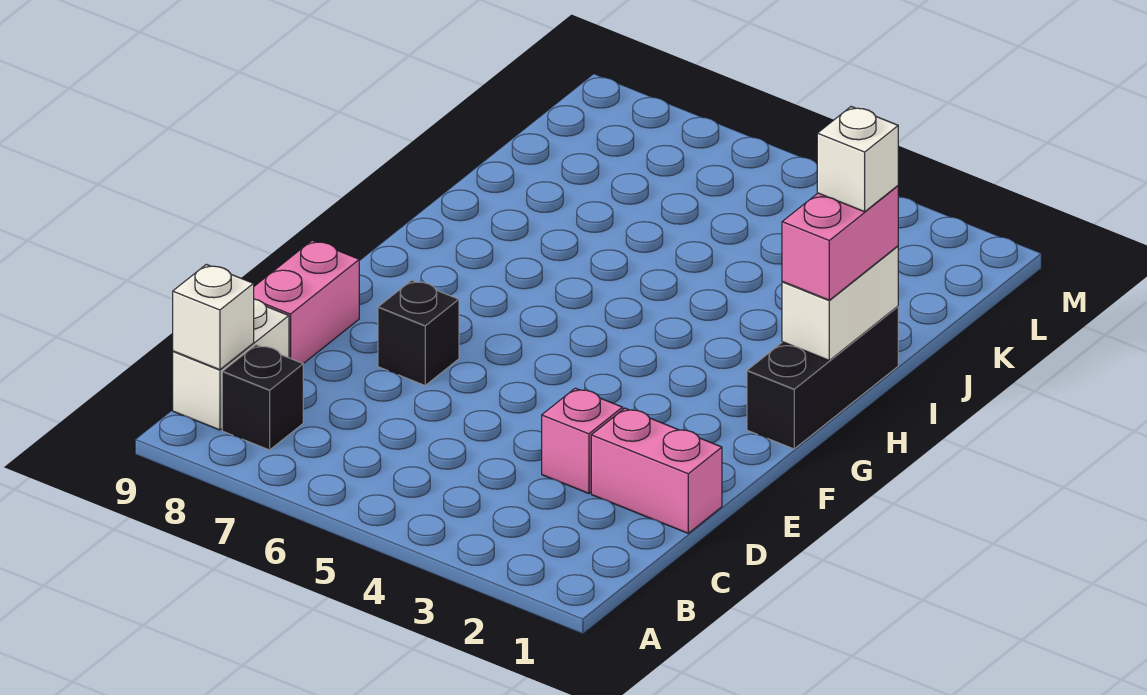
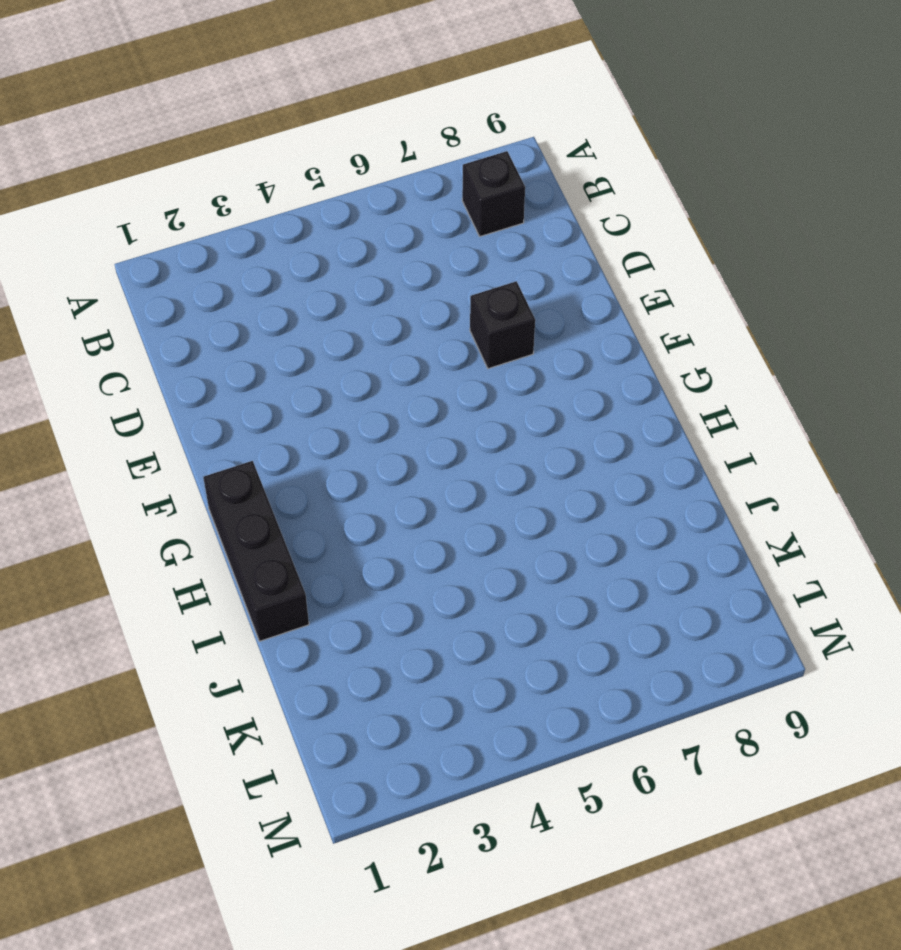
none -> white 1x2 brick [173,299,289,430]
none -> pink 1x2 brick [591,408,722,533]

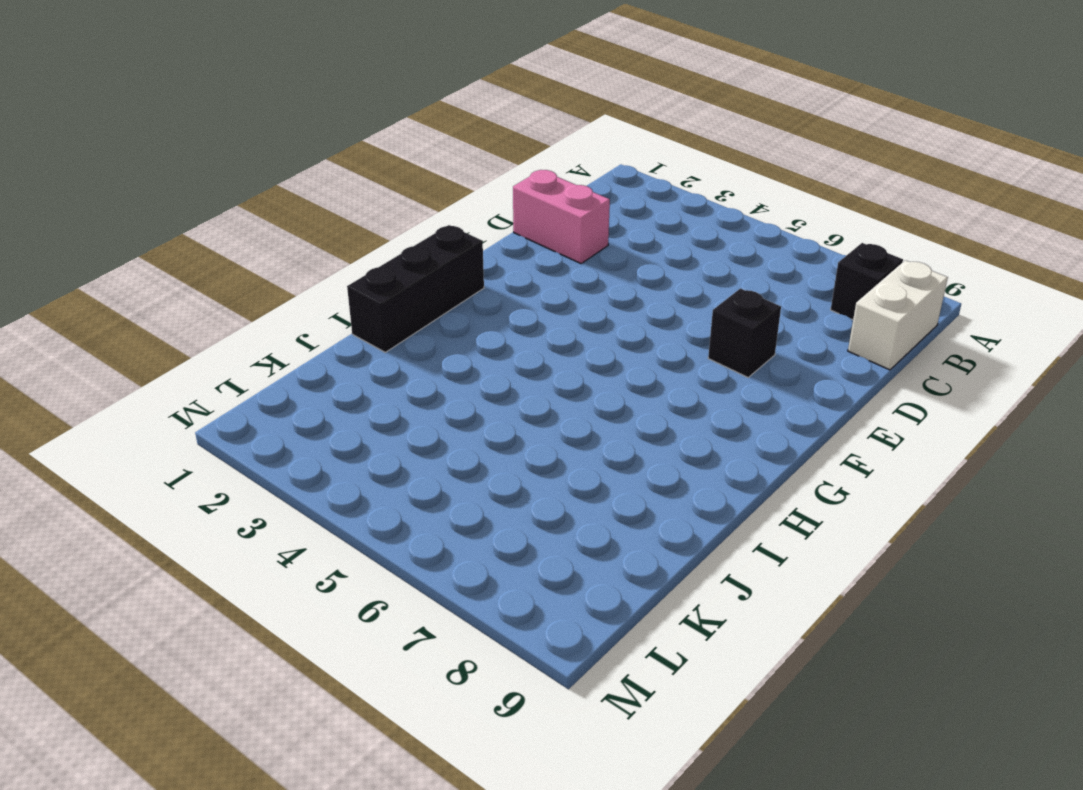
none -> pink 1x1 brick [542,388,623,494]
none -> pink 1x2 brick [254,240,359,364]

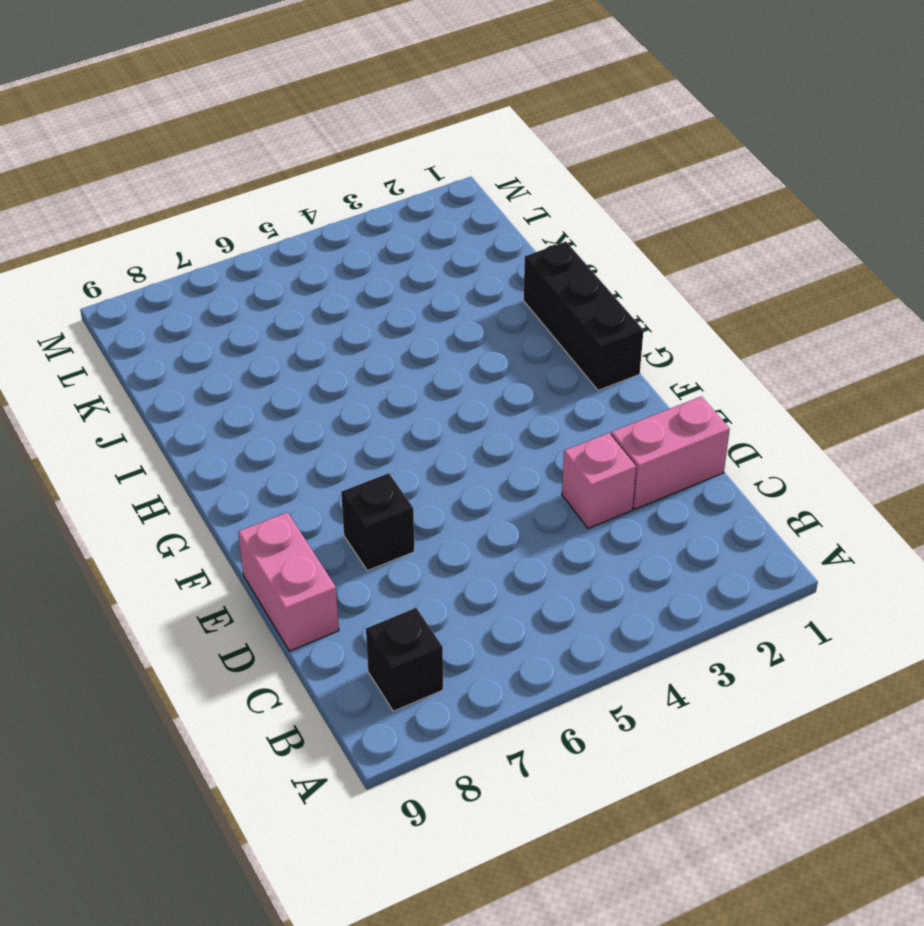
none -> white 1x2 brick [173,299,289,430]
none -> white 1x1 brick [173,264,254,370]

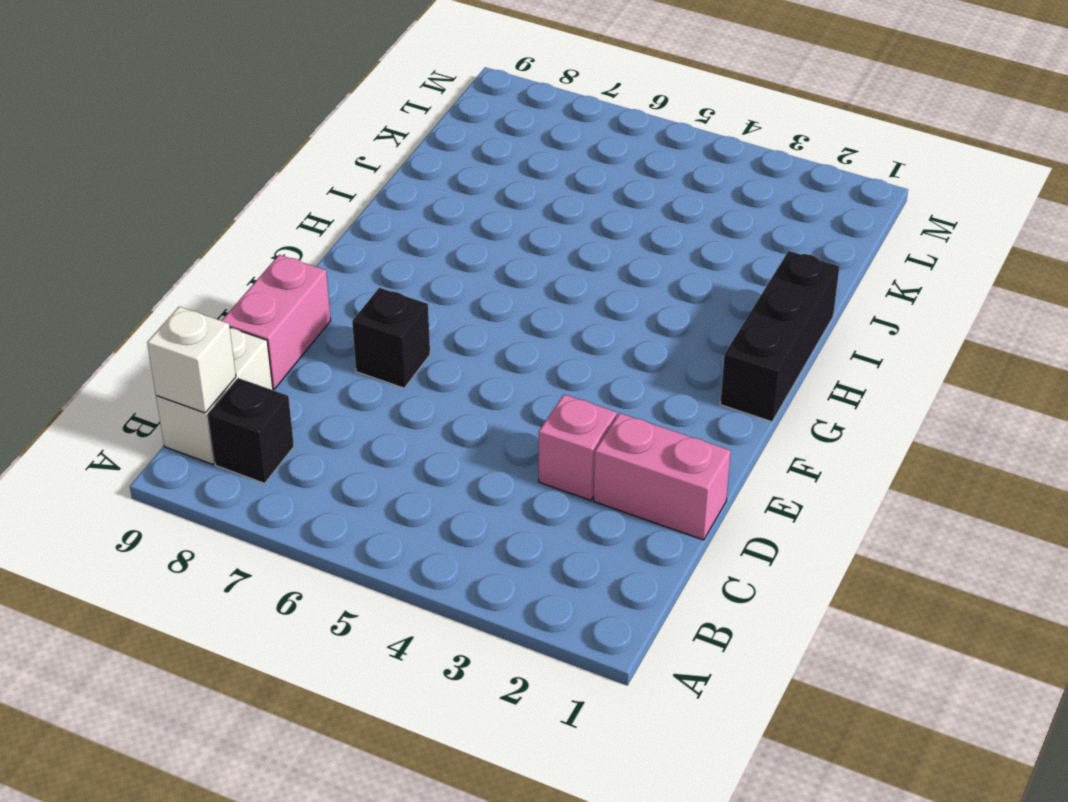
none -> white 1x2 brick [782,246,898,360]
none -> pink 1x2 brick [782,186,898,300]

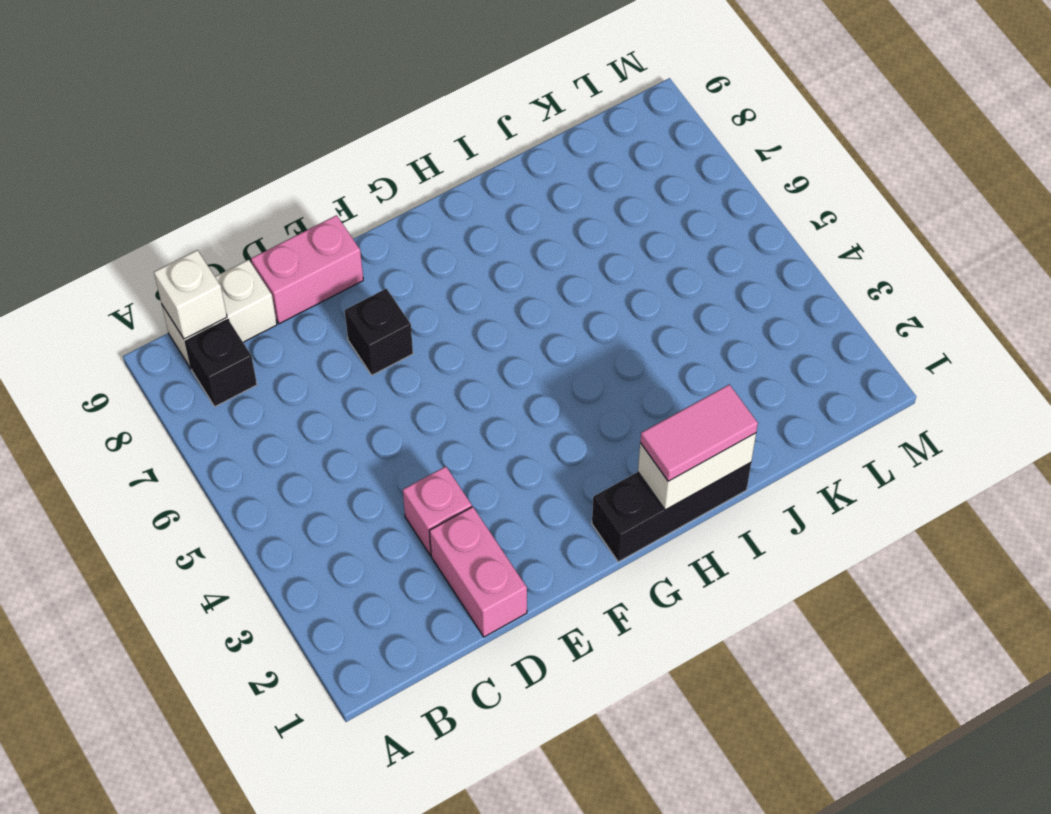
pink 1x2 tile [640,384,758,481] -> pink 1x2 brick [782,186,898,300]
none -> white 1x1 brick [817,107,898,212]

